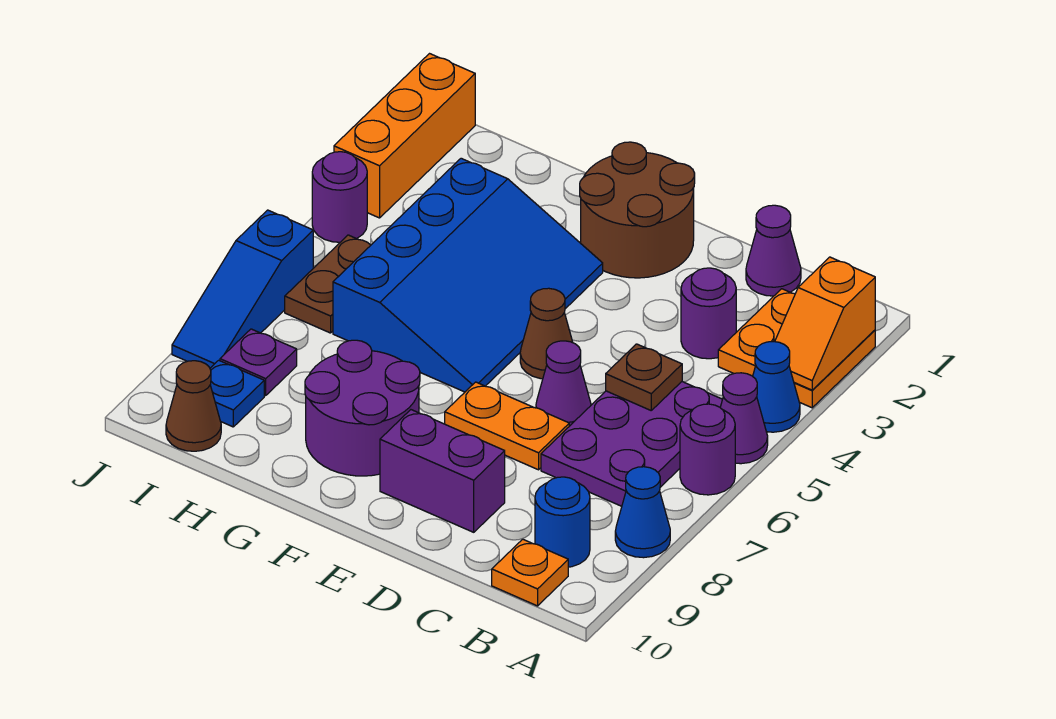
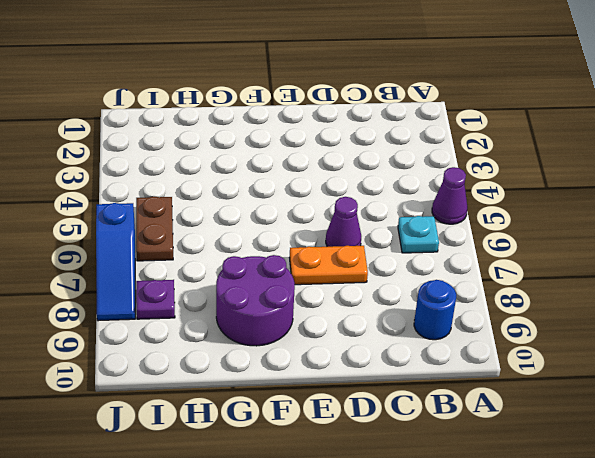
cyan 1x1 plate [398,216,439,253] -> purple 2x3 plate [541,382,723,506]
none -> orange 2x2 plate [718,289,875,408]
none -> blue 1x1 cone [753,342,800,432]
none -> purple 1x1 round brick [680,404,735,495]

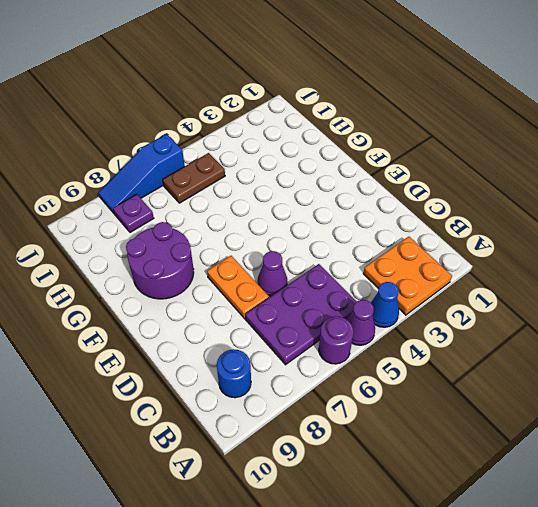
none -> blue 1x1 cone [615,467,670,558]
none -> orange 1x1 plate [492,539,568,606]
none -> purple 1x1 cone [746,205,801,296]

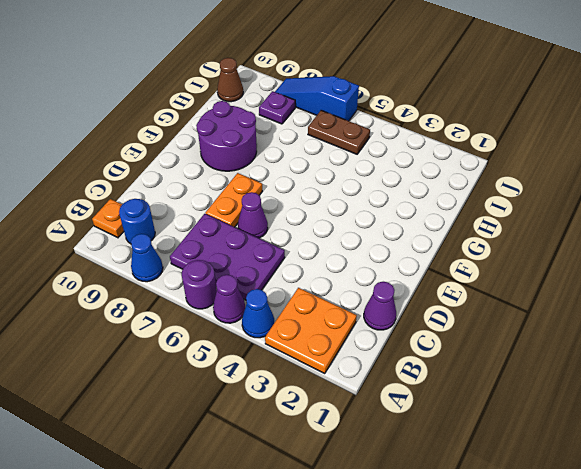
none -> purple 1x1 round brick [681,268,736,359]
none -> purple 1x2 brick [380,410,505,532]
none -> brown 2x2 round brick [580,142,695,278]

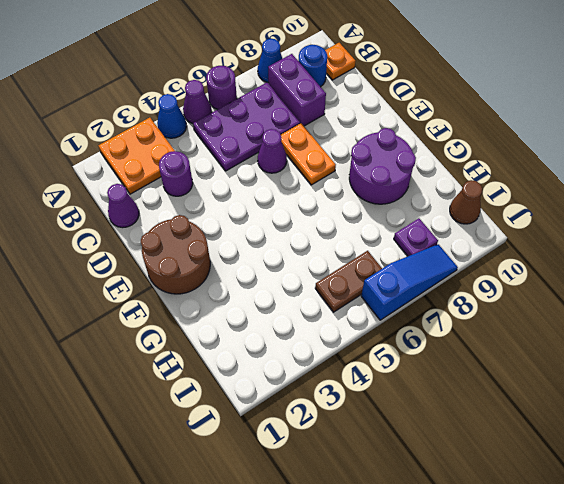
purple 1x2 brick [268,54,326,126] -> purple 1x2 brick moved to [380,410,505,532]
none -> brown 1x1 cone [520,288,573,379]
none -> blue 3x4 slope [333,158,603,392]
none -> blue 1x1 plate [210,360,264,427]

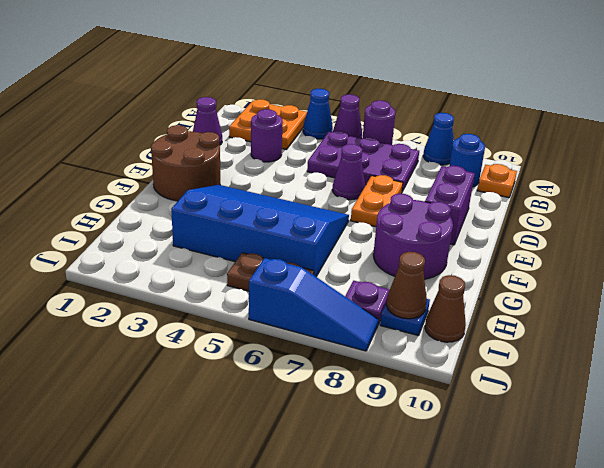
brown 1x1 cone [386,252,427,319] -> brown 1x1 cone moved to [520,288,573,379]
none -> orange 1x3 brick [334,54,475,218]
none -> purple 1x1 round brick [312,152,367,242]
none -> orange 1x2 slope [775,257,875,390]

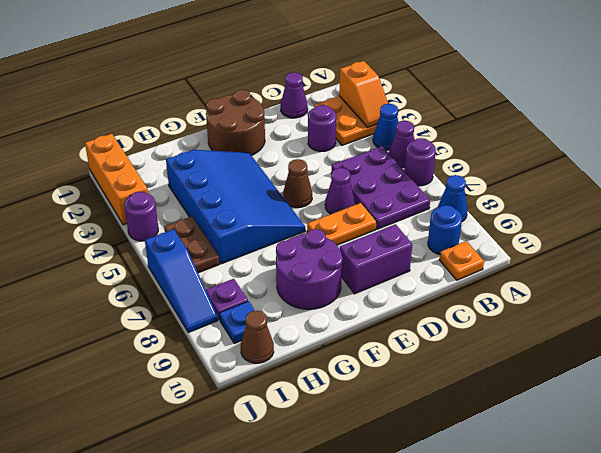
none -> brown 1x1 plate [606,344,682,410]

